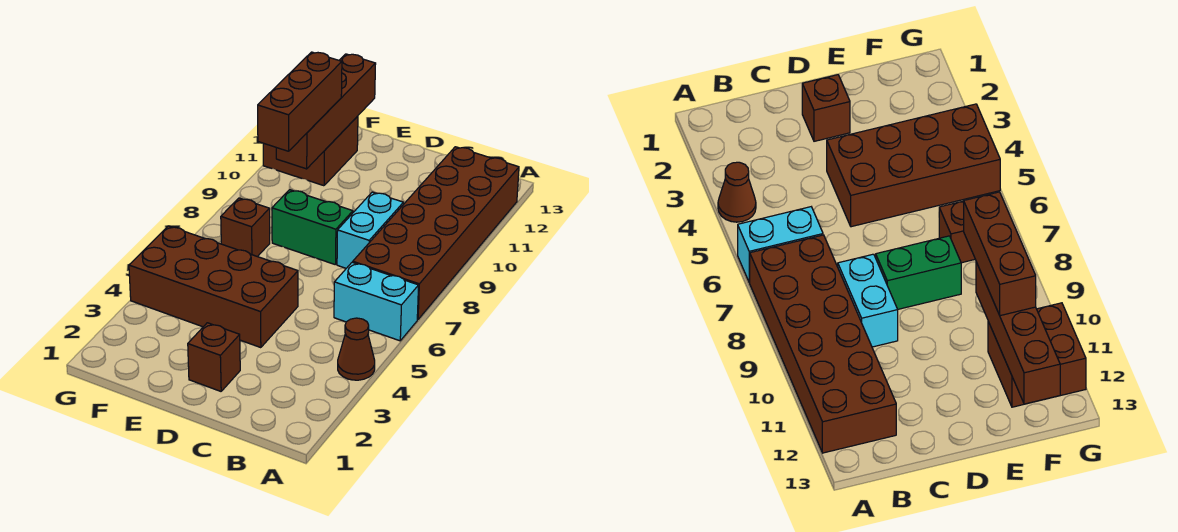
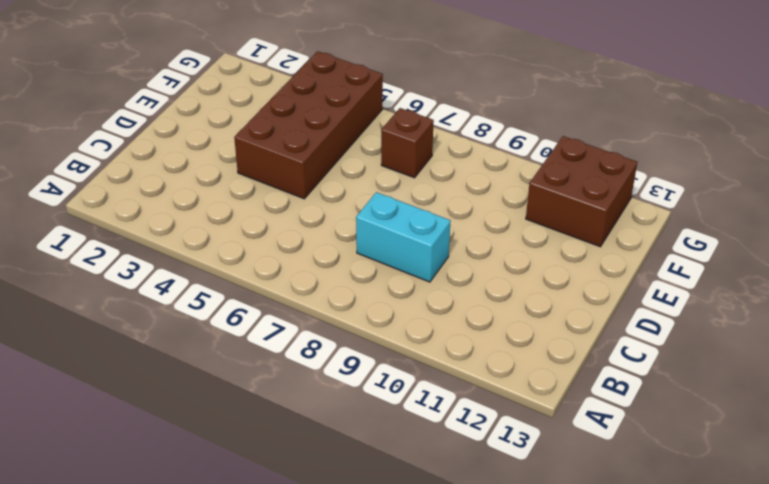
none -> brown 1x1 cone [338,318,375,380]
none -> cyan 1x2 brick [334,262,419,341]

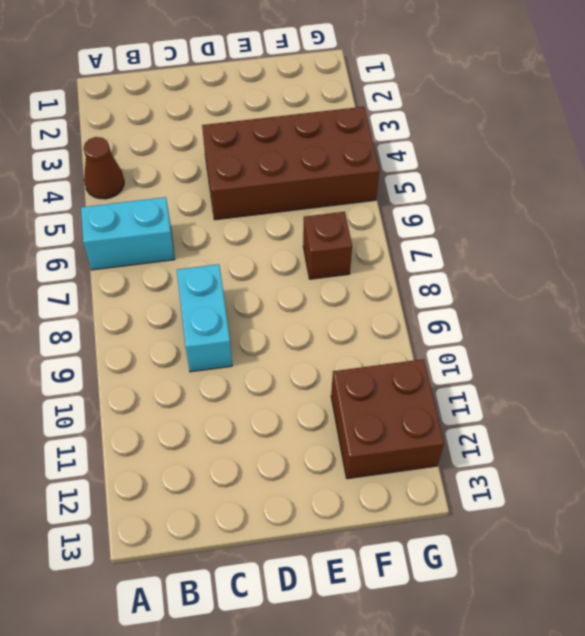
none -> brown 2x6 brick [353,147,519,320]
none -> brown 1x1 brick [188,323,240,391]

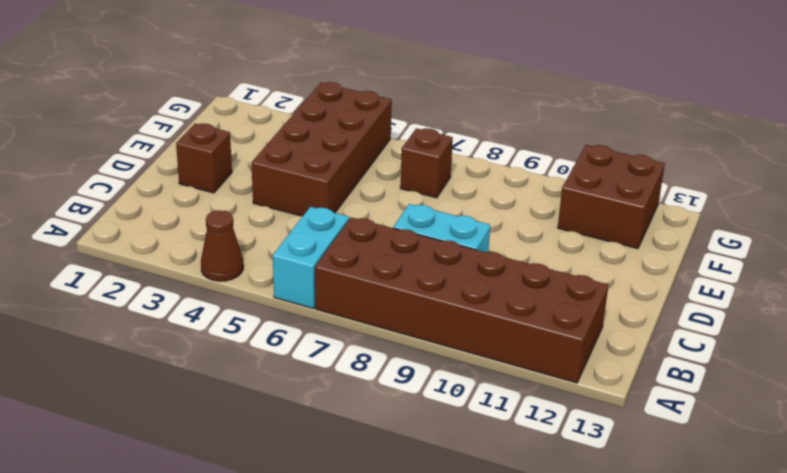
none -> green 1x2 brick [272,190,353,265]
none -> brown 1x4 brick [276,54,376,169]

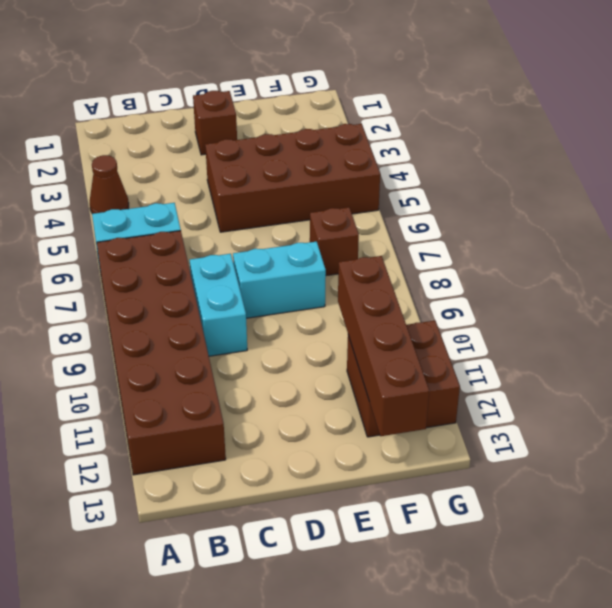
cyan 1x2 brick [233,242,326,318] -> green 1x2 brick [272,190,353,265]
none -> brown 1x3 brick [258,52,342,151]

